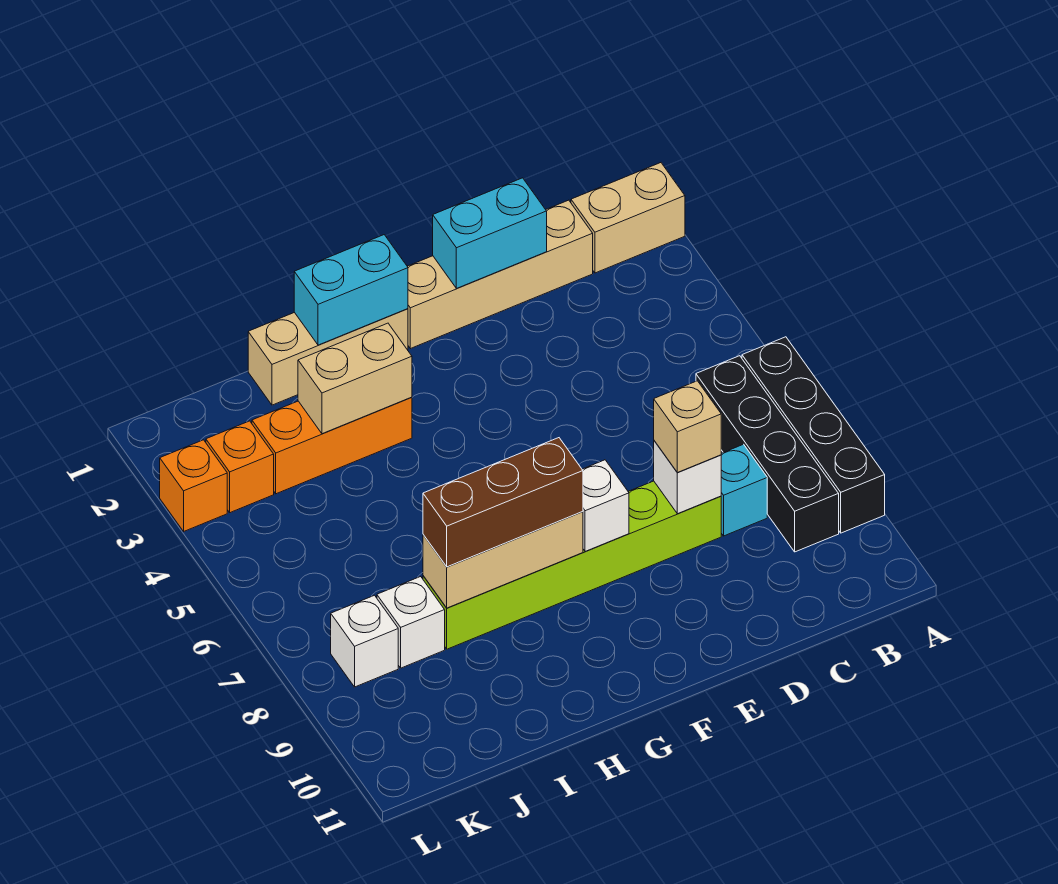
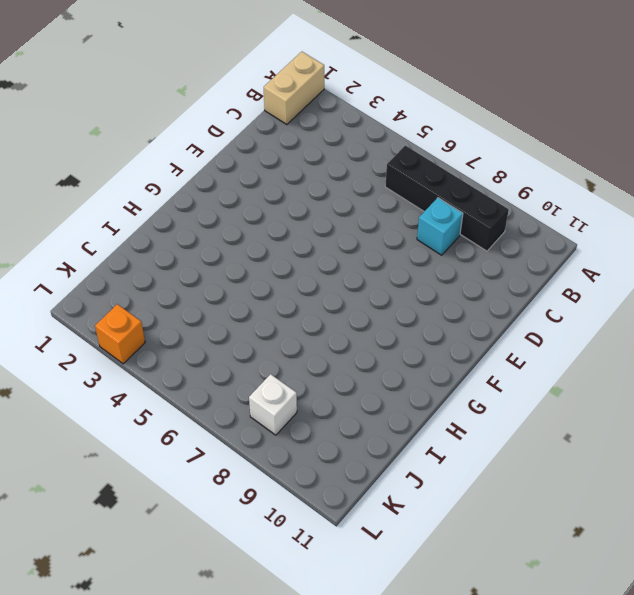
none -> black 1x4 brick [742,337,885,533]
none -> tan 1x4 brick [407,200,593,349]
none -> lime 1x6 brick [423,481,721,649]

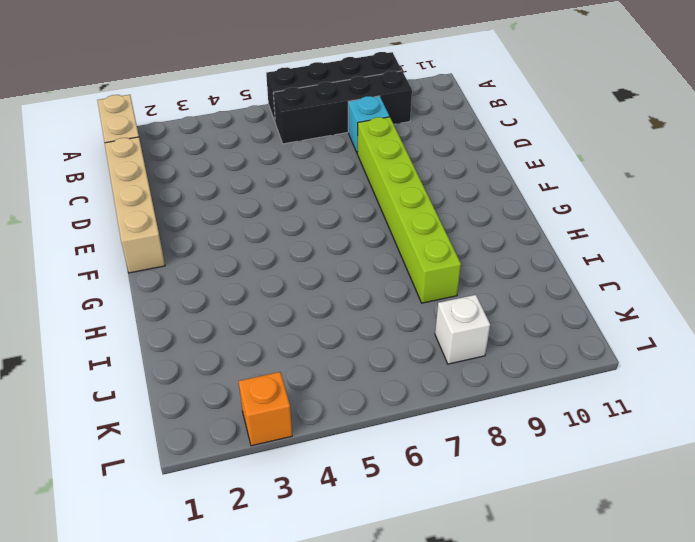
none -> tan 1x3 brick [248,309,408,405]
none -> orange 1x3 brick [252,397,412,494]
none -> white 1x1 brick [377,577,445,668]

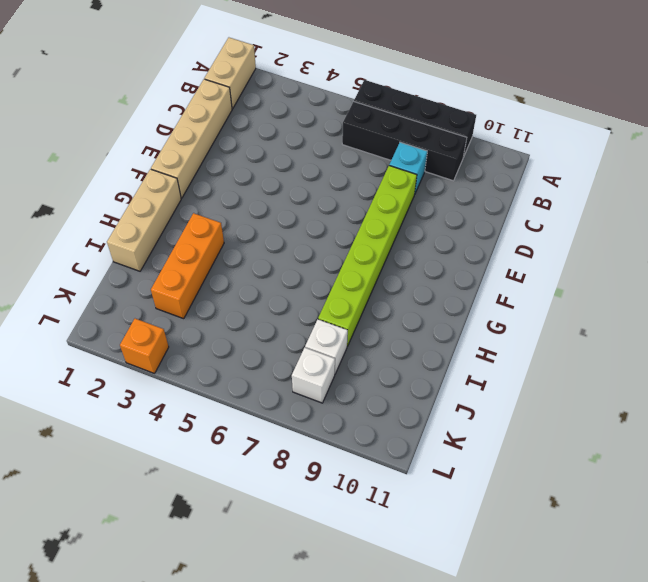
none -> orange 1x1 brick [206,421,274,513]
none -> cyan 1x2 brick [433,178,547,288]
none -> white 1x1 brick [654,441,721,514]

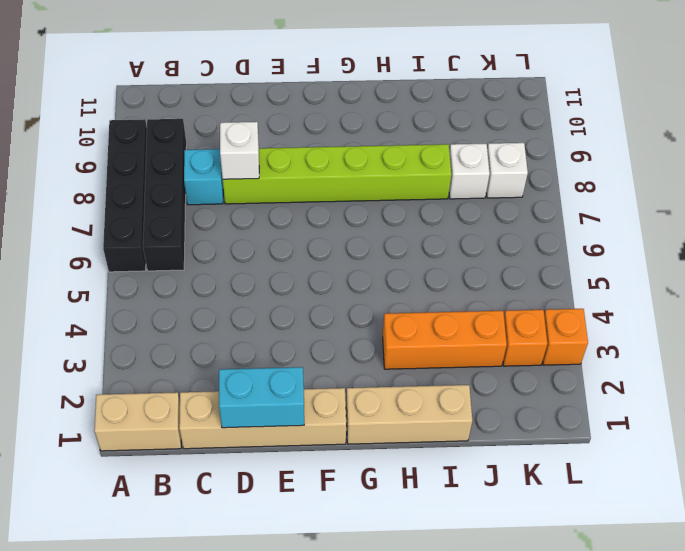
none -> white 1x1 brick [582,460,629,551]
none -> cyan 1x2 brick [294,235,408,345]
none -> tan 1x3 brick [423,512,583,608]

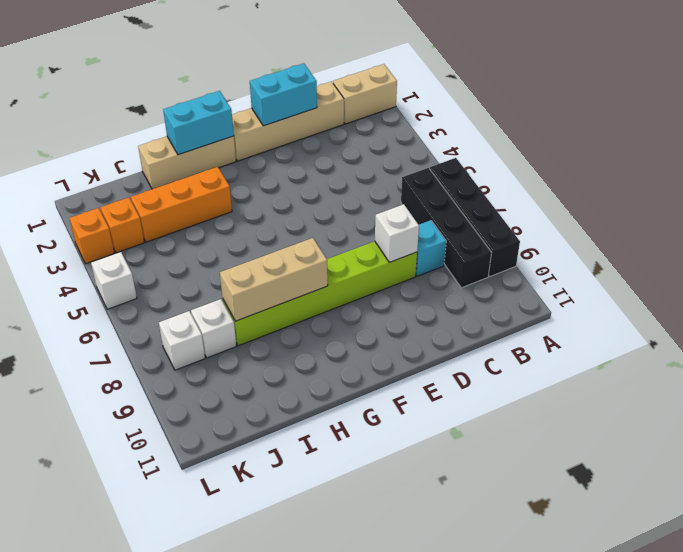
white 1x1 brick [91,252,137,309] -> white 1x1 brick moved to [582,460,629,551]
none -> tan 1x2 brick [298,323,412,434]
none -> tan 1x1 brick [654,381,721,473]
none -> brown 1x3 brick [423,438,583,567]

